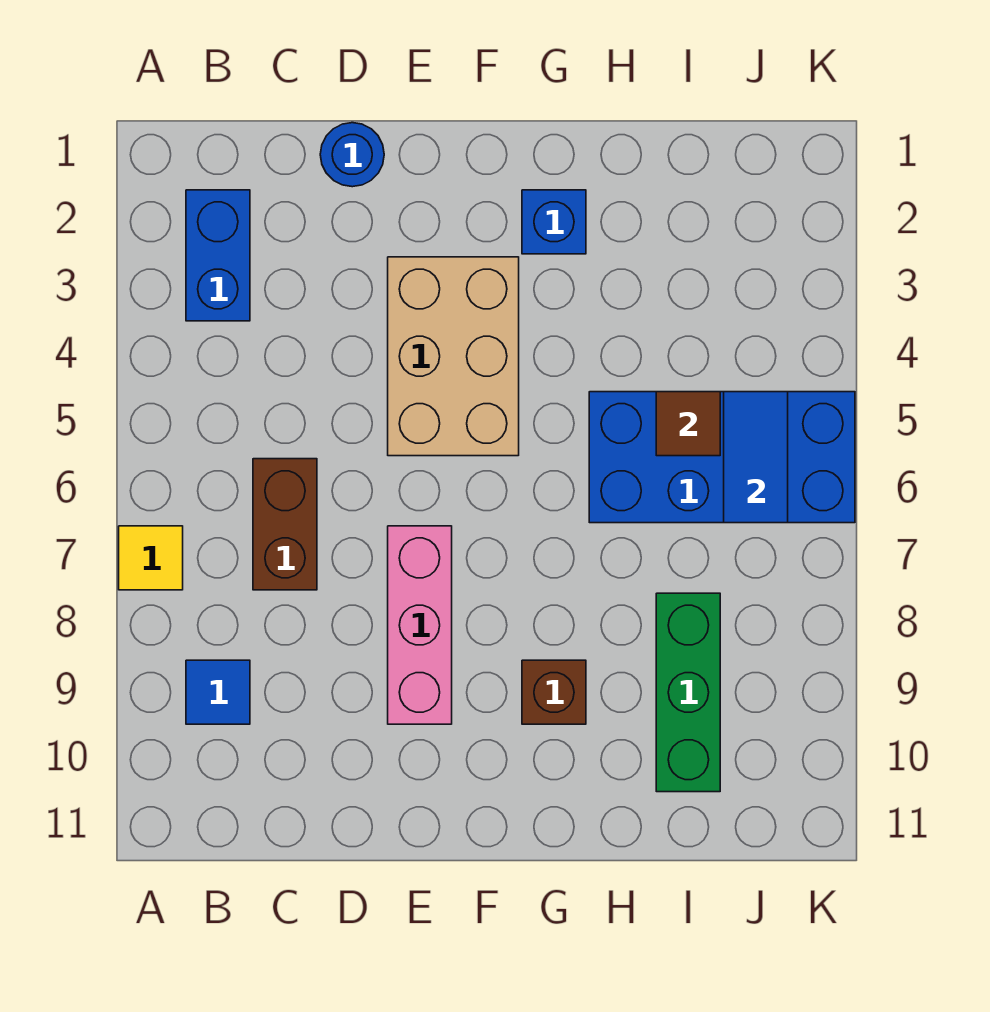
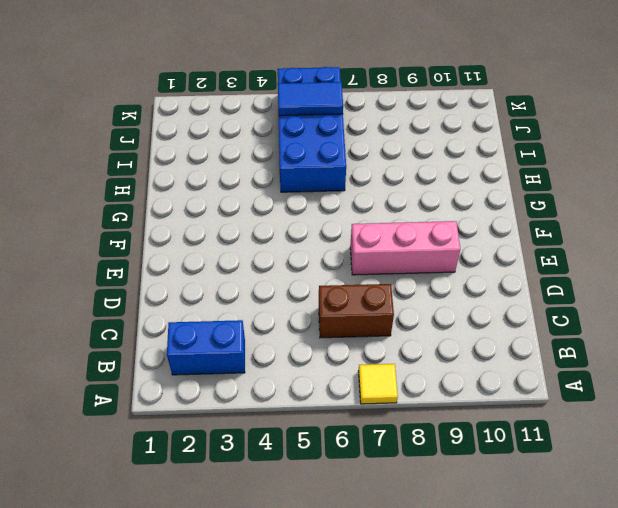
none -> blue 1x1 tile [186,660,250,724]
none -> blue 1x1 round brick [320,123,384,187]
none -> tan 2x3 brick [388,257,519,456]

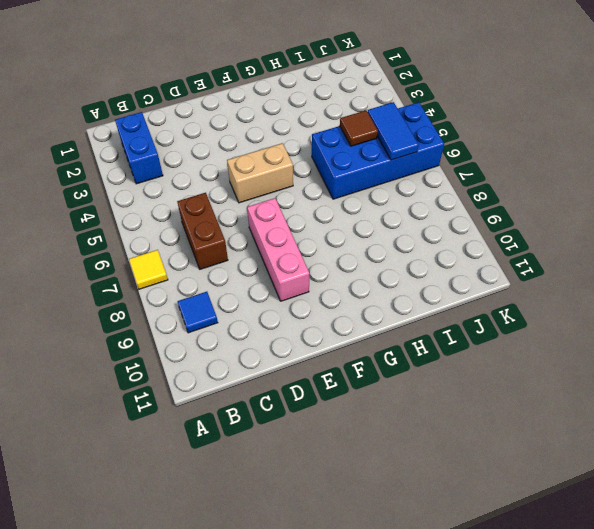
tan 1x2 brick [227,143,293,203] -> tan 2x3 brick [388,257,519,456]
none -> blue 1x1 round brick [320,123,384,187]
none -> blue 1x1 brick [522,190,586,254]
none -> brown 1x1 brick [522,660,586,724]

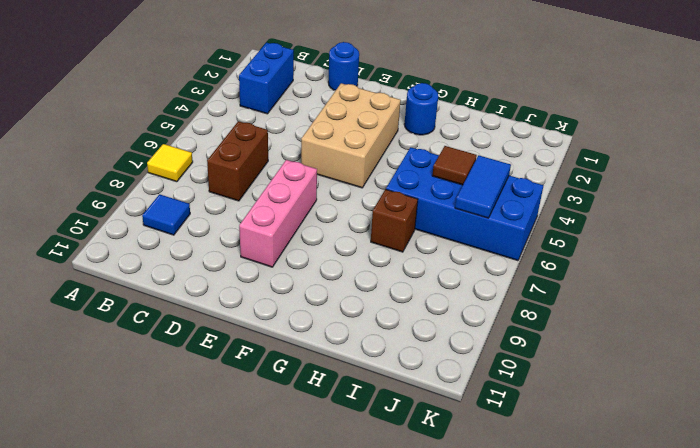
blue 1x1 round brick [404,83,438,135] -> blue 1x1 brick [522,190,586,254]
brown 1x1 brick [371,189,418,252] -> brown 1x1 brick moved to [522,660,586,724]
none -> green 1x3 brick [656,593,720,792]

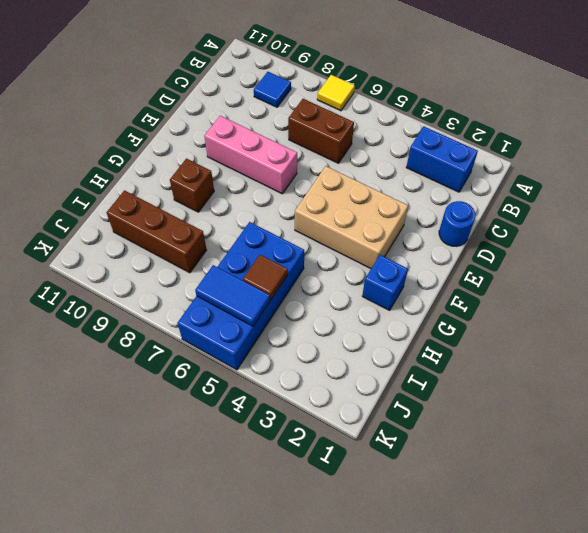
brown 1x3 brick [107,190,206,273] -> green 1x3 brick [656,593,720,792]

